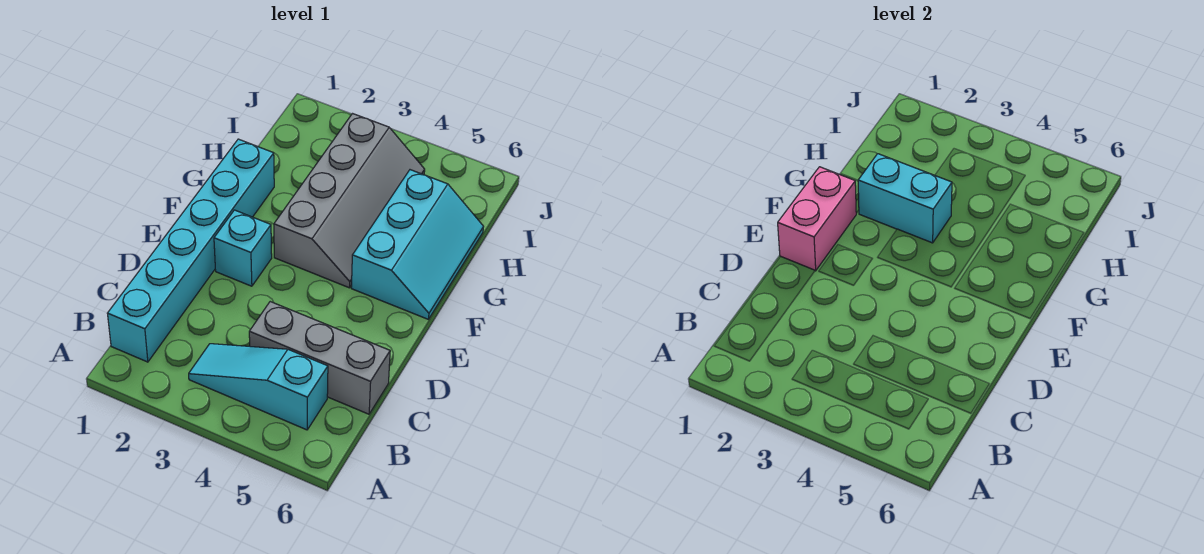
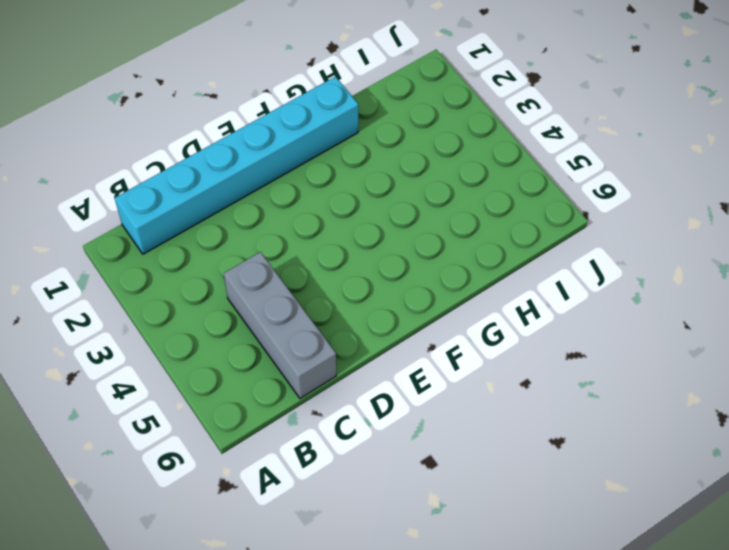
none -> cyan 1x3 slope [189,344,328,430]
none -> cyan 1x1 brick [214,210,272,286]

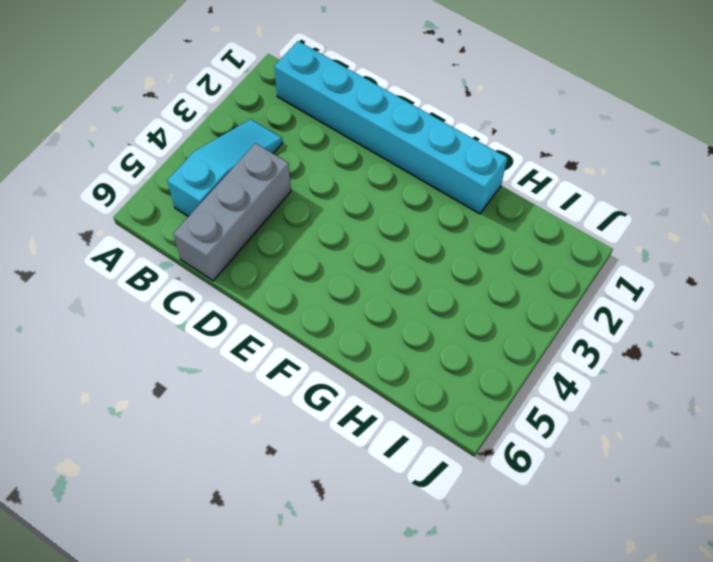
none -> cyan 1x1 brick [214,210,272,286]
none -> grey 2x4 slope [274,114,425,288]

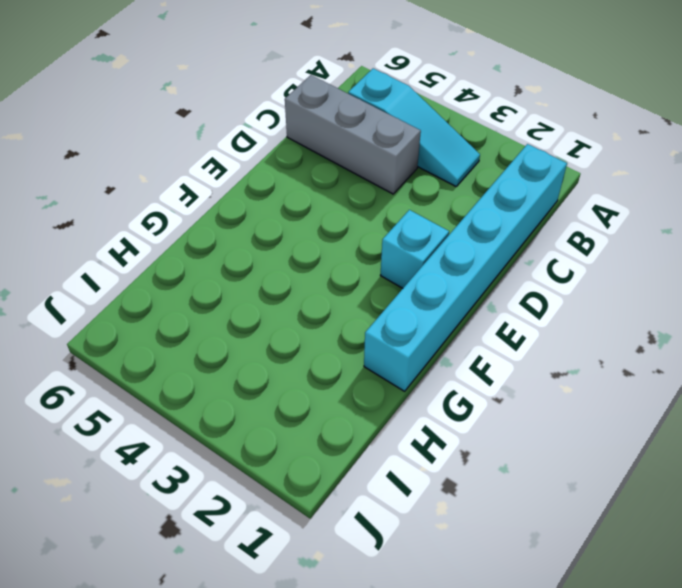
none -> grey 2x4 slope [274,114,425,288]
none -> cyan 2x3 slope [351,170,483,319]

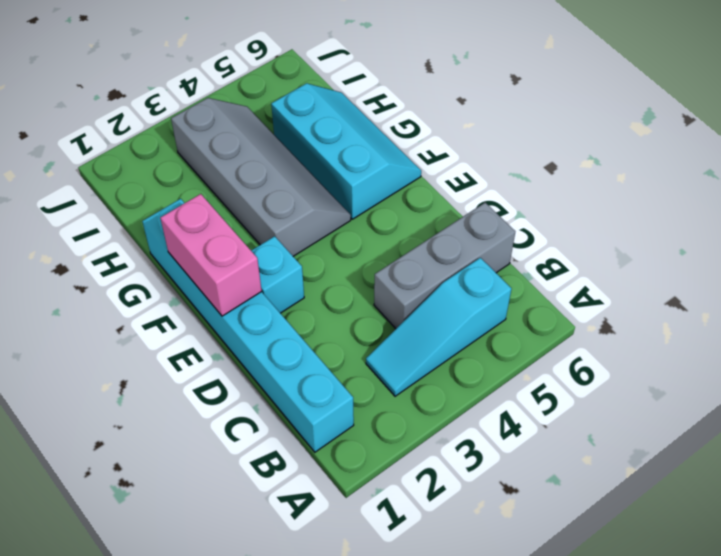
none -> cyan 1x2 brick [858,154,952,243]

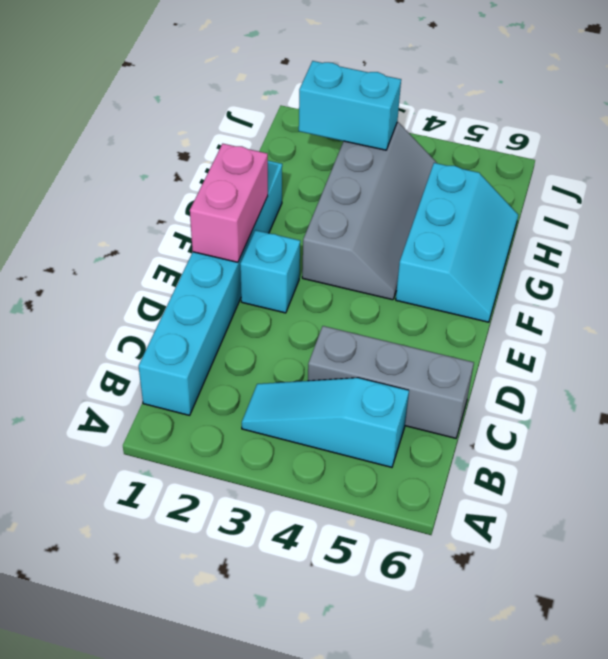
cyan 1x2 brick [299,61,401,150] -> cyan 1x2 brick moved to [858,154,952,243]

